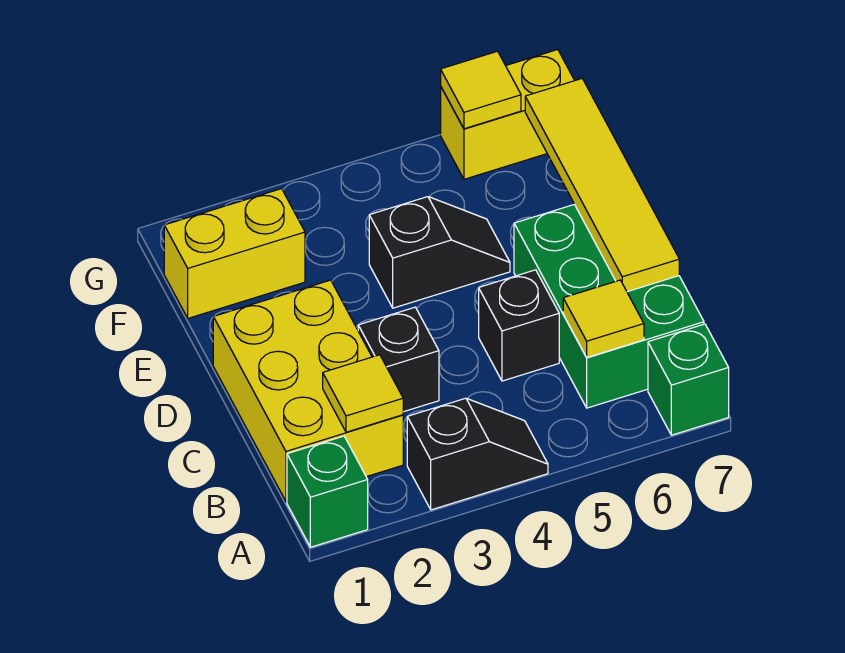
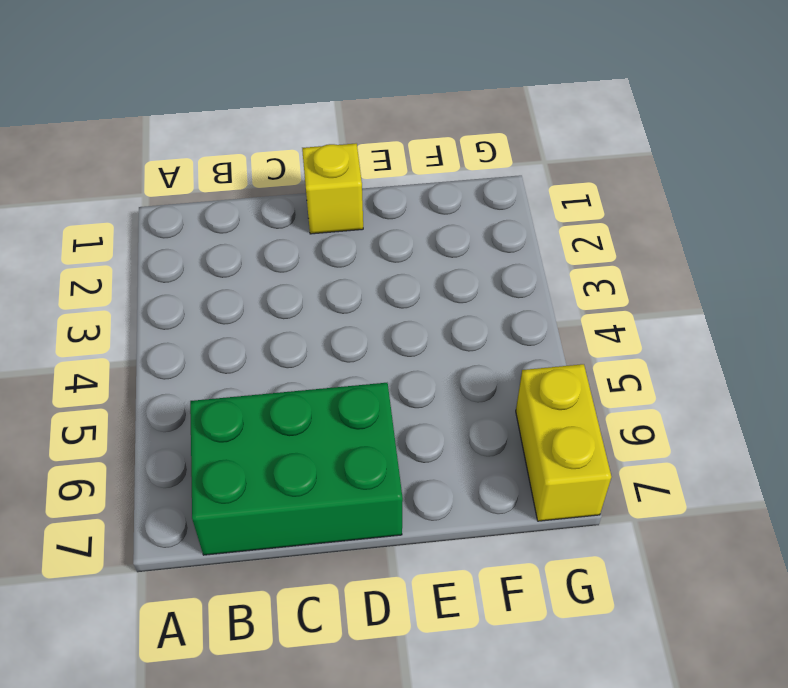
yellow 1x1 brick [302,144,363,234] -> yellow 2x3 brick [213,280,403,501]
none -> green 1x1 brick [287,436,368,547]
none -> black 1x2 slope [407,398,548,510]
none -> green 1x1 brick [648,324,729,435]

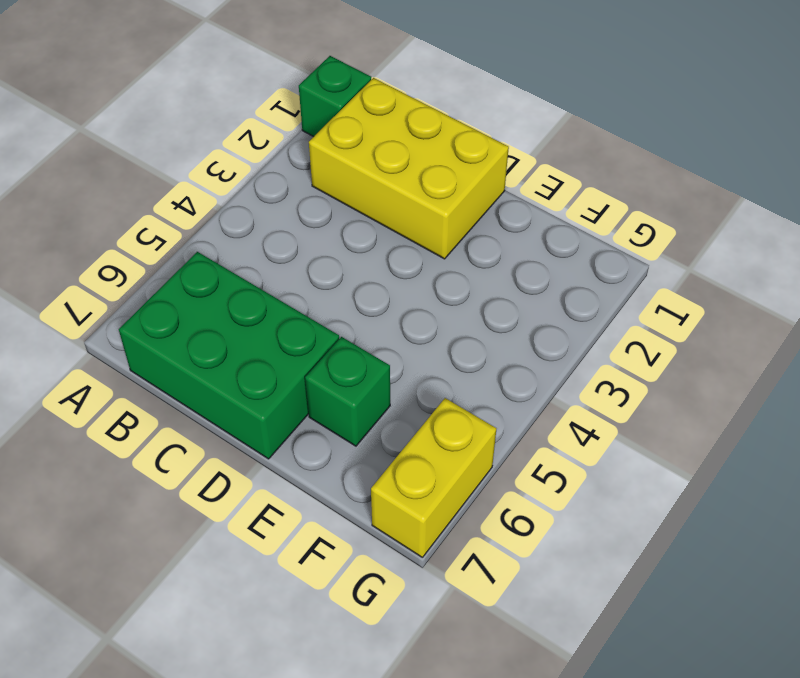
green 1x1 brick [305,337,390,446] -> green 1x1 brick moved to [648,324,729,435]
none -> black 1x2 slope [407,398,548,510]
none -> black 1x1 brick [358,307,439,412]
none -> black 1x1 brick [479,270,559,381]

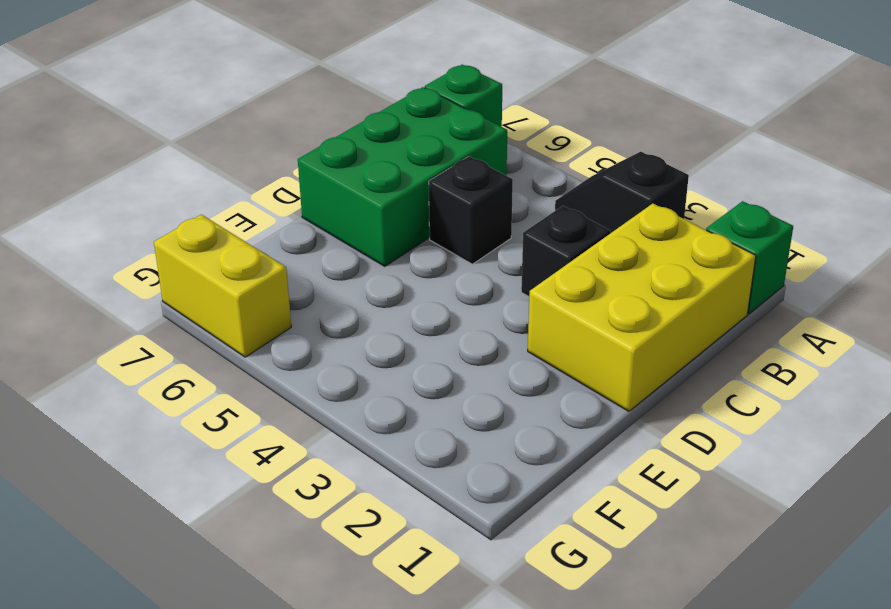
none -> black 1x2 slope [369,197,510,308]
none -> yellow 1x2 brick [164,189,305,318]
none -> yellow 1x1 tile [323,355,403,432]

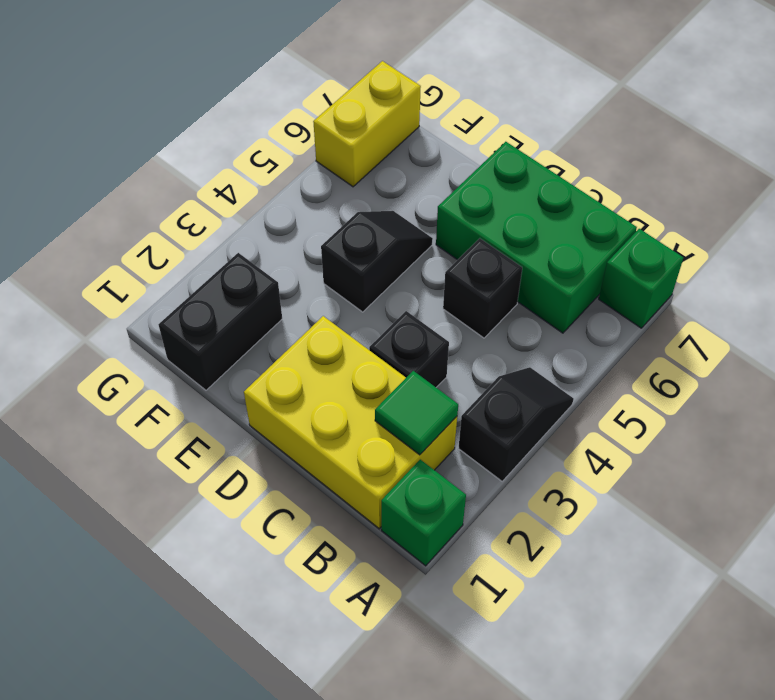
green 1x1 tile [375,371,458,455] -> yellow 1x1 tile [323,355,403,432]
black 1x2 brick [159,253,282,390] -> yellow 1x2 brick [164,189,305,318]
none -> yellow 1x1 tile [563,280,644,357]
none -> yellow 1x4 tile [525,79,679,292]
none -> yellow 1x1 tile [441,51,521,129]

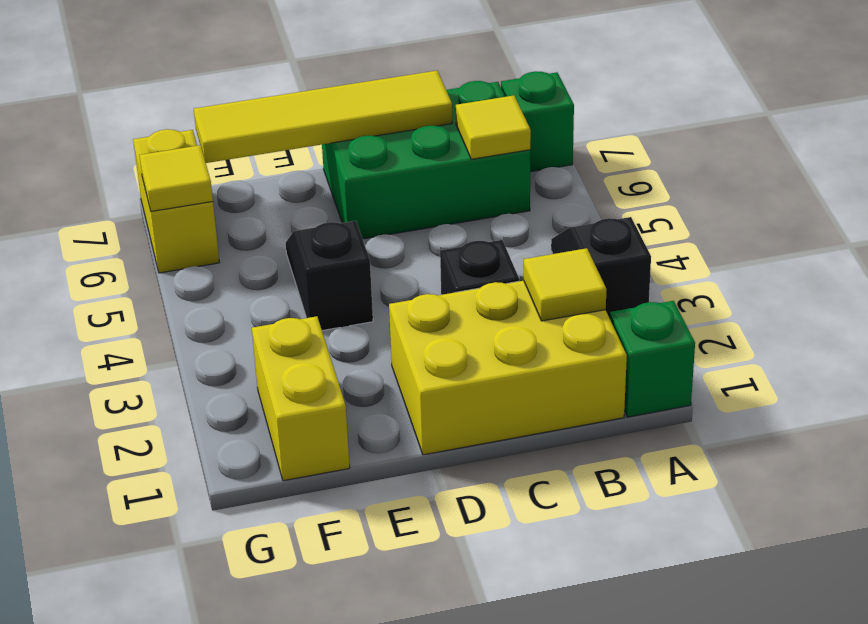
none -> black 1x1 brick [479,270,559,381]

